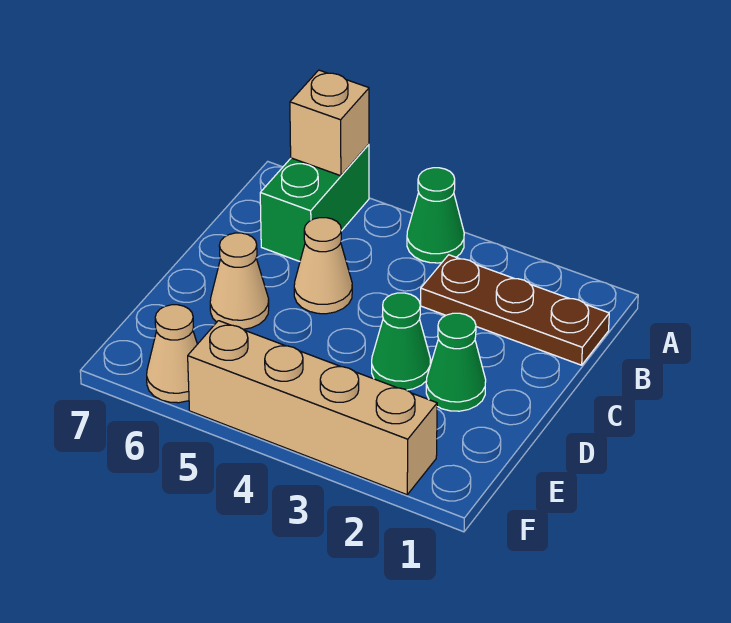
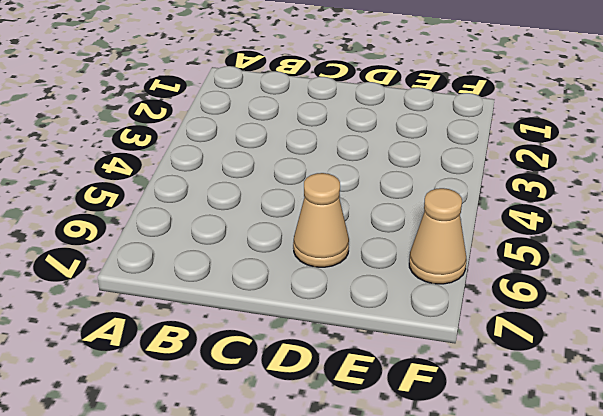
none -> green 1x1 cone [407,168,464,263]
none -> green 1x2 brick [260,144,369,261]

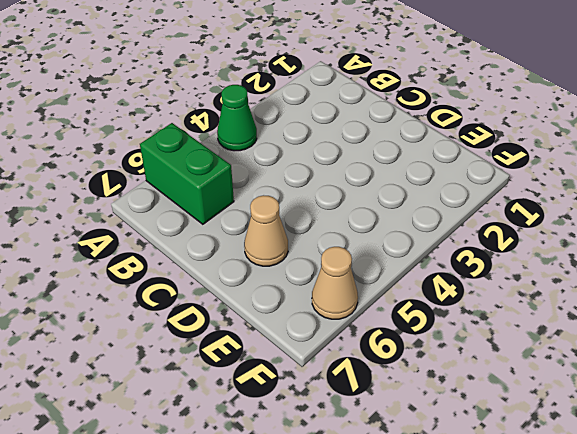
none -> brown 1x3 plate [421,255,609,365]
none -> tan 1x1 cone [294,218,352,314]

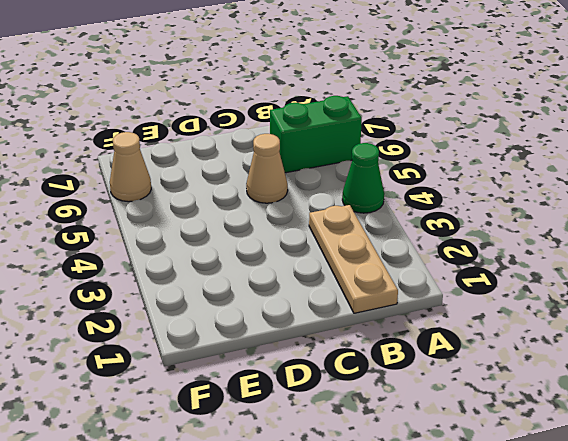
tan 1x3 plate [309,205,398,313] -> brown 1x3 plate [421,255,609,365]
none -> green 1x1 cone [426,313,486,411]
none -> green 1x1 cone [372,293,431,390]

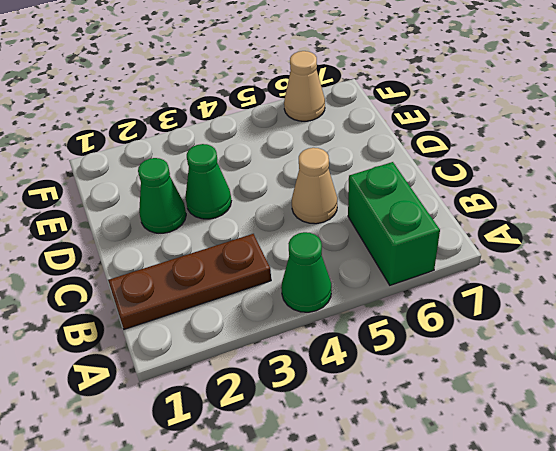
none -> tan 1x1 cone [210,233,269,329]
none -> tan 1x4 brick [188,321,437,495]

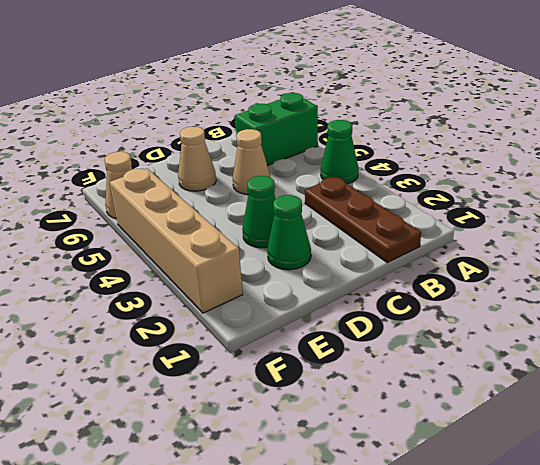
none -> tan 1x1 brick [290,70,369,176]

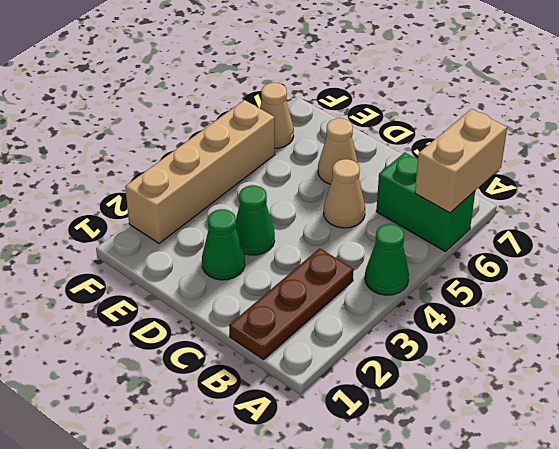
tan 1x2 brick [415,109,507,213] -> tan 1x1 brick [290,70,369,176]

